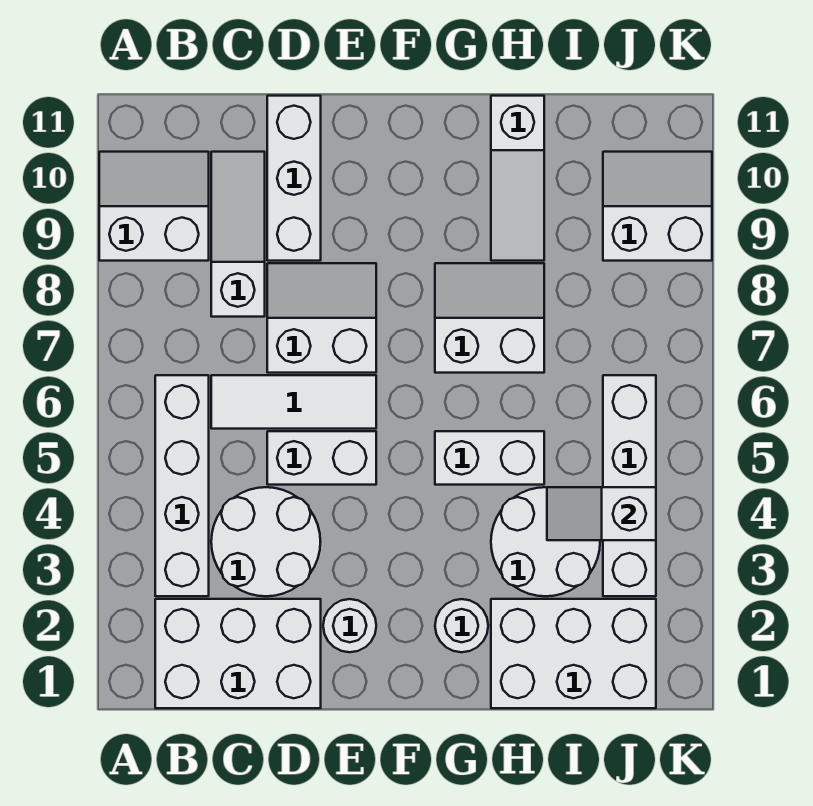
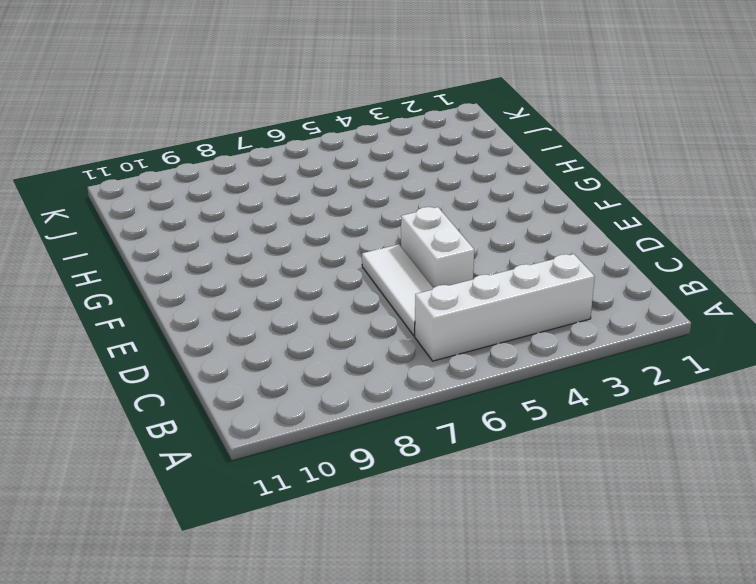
none -> white 2x2 slope [99,152,209,261]
none -> white 2x3 brick [155,599,321,708]
none -> white 2x2 round brick [211,487,320,596]

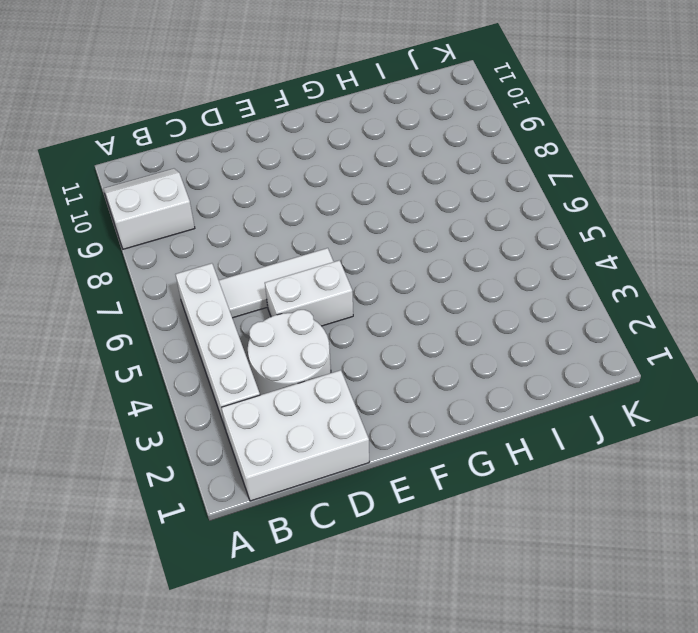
none -> white 1x3 slope [211,152,265,317]
none -> white 2x2 slope [267,263,376,373]
none -> white 1x3 brick [267,96,321,261]

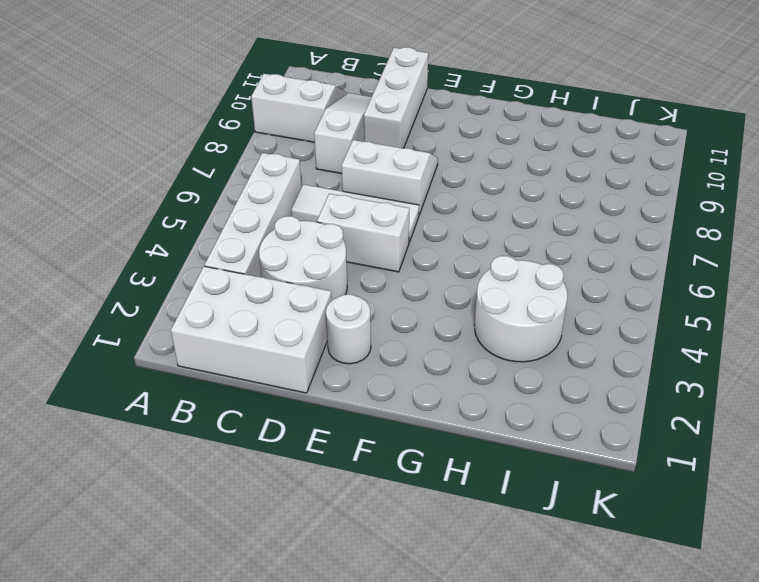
none -> white 1x1 round brick [435,599,488,652]
none -> white 1x2 brick [435,431,544,485]
none -> white 2x2 slope [435,263,544,373]

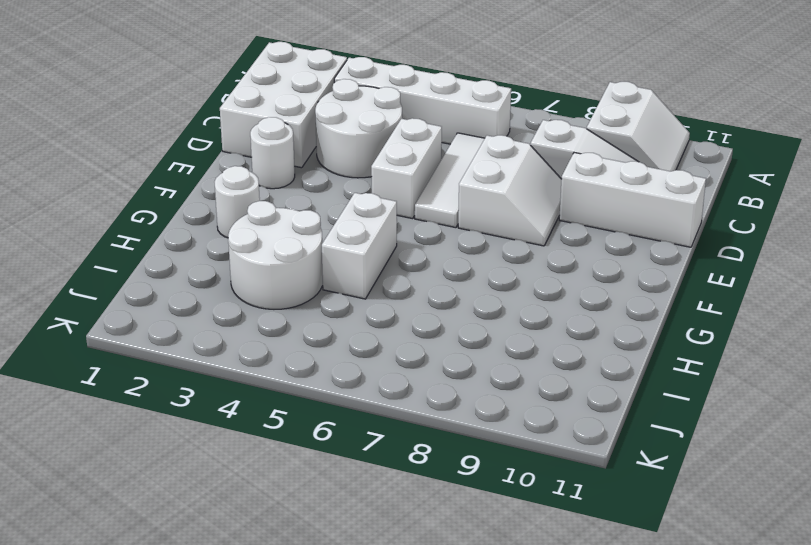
none -> white 2x2 slope [435,263,544,373]
none -> white 2x3 brick [491,599,656,708]
none -> white 1x3 slope [491,96,544,261]

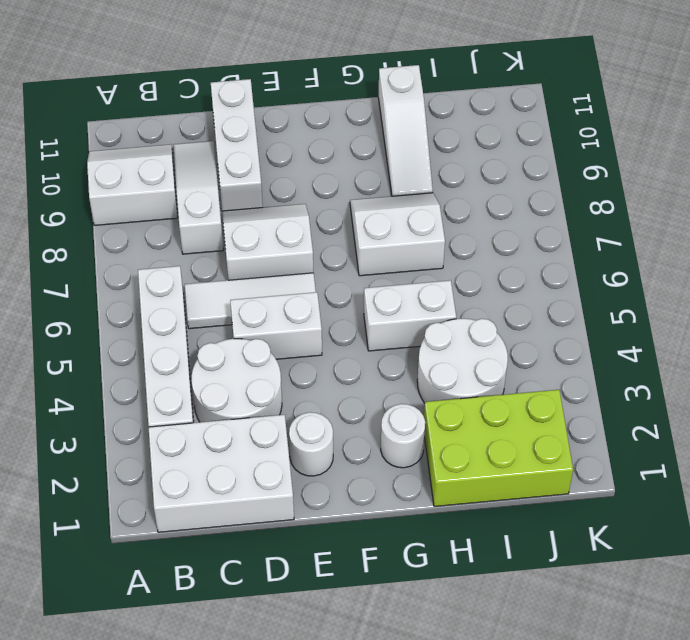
lime 2x3 brick [424,390,573,506] -> white 2x3 brick [491,599,656,708]
none -> white 1x4 brick [603,375,656,596]
none -> white 2x2 slope [603,152,712,261]
none -> white 1x2 slope [547,487,656,540]

